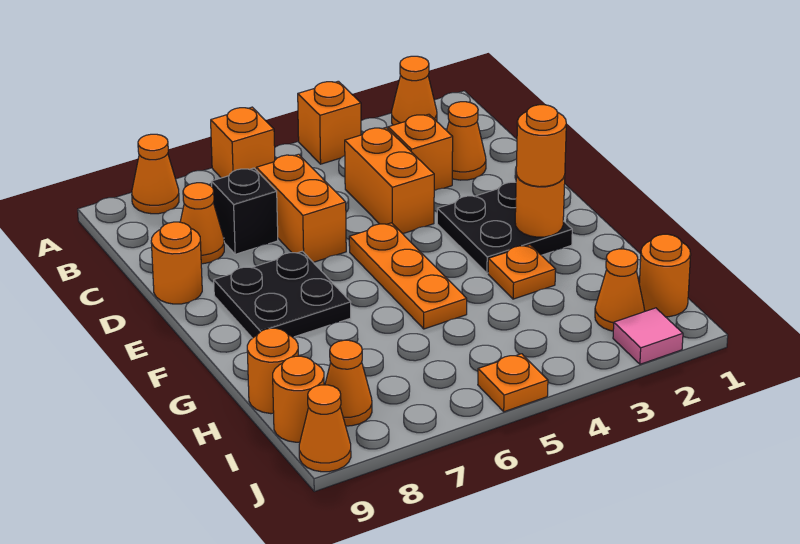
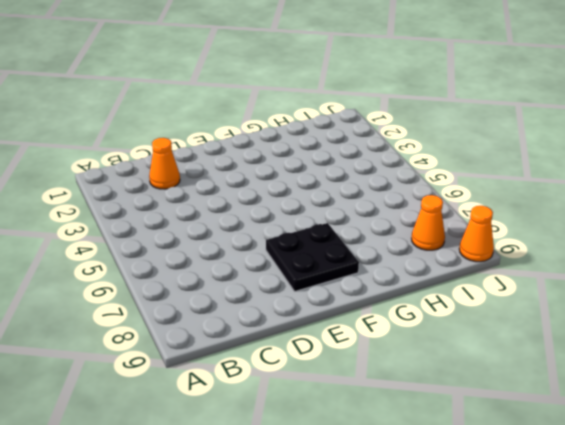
none -> orange 1x1 cone [392,56,437,125]
none -> orange 1x1 brick [298,81,361,164]
none -> orange 1x1 brick [211,107,275,178]

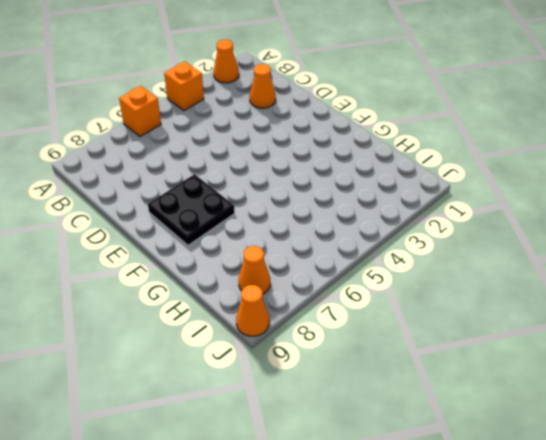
none -> orange 1x1 cone [132,134,179,214]
none -> orange 1x1 brick [388,114,453,191]
none -> orange 1x2 brick [345,128,434,234]

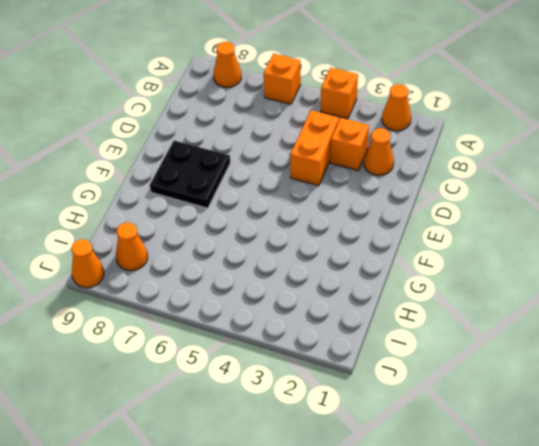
none -> orange 1x2 brick [256,154,346,262]
none -> black 1x1 brick [211,168,278,254]
none -> orange 1x1 cone [180,183,224,264]

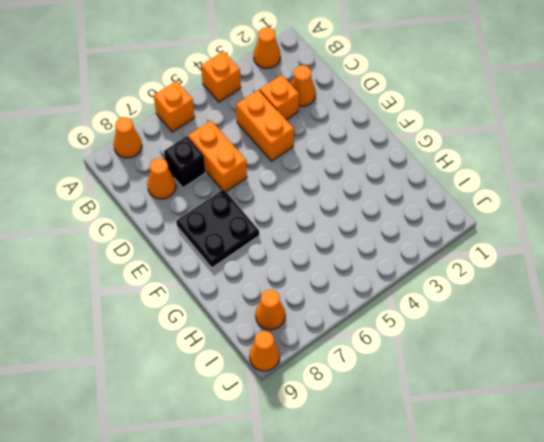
none -> orange 1x1 round brick [151,222,202,304]
none -> black 2x2 plate [437,182,572,273]
none -> orange 1x3 plate [349,223,467,329]

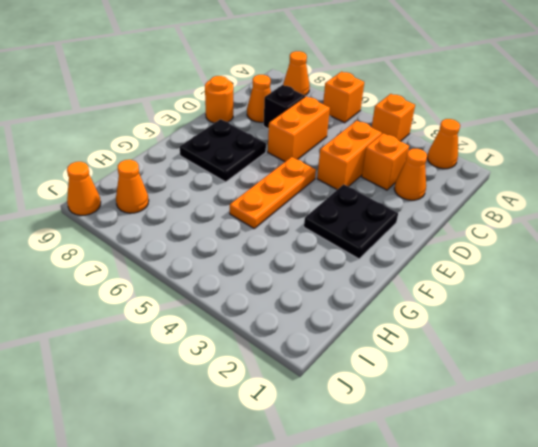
none -> orange 1x1 plate [488,245,556,299]
none -> orange 1x1 round brick [247,328,298,414]
none -> orange 1x1 round brick [639,234,691,317]

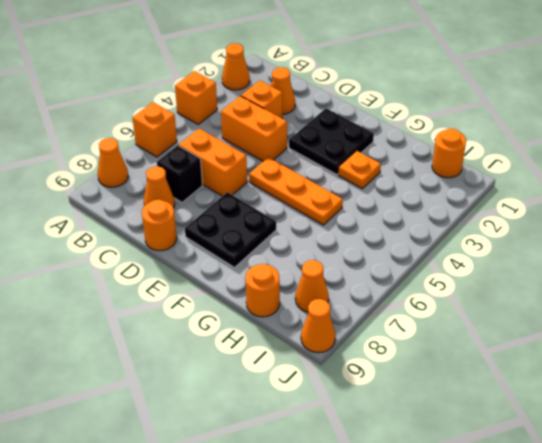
none -> orange 1x1 cone [595,249,645,331]
none -> orange 1x1 round brick [273,356,324,442]
none -> pink 1x1 tile [613,308,683,364]

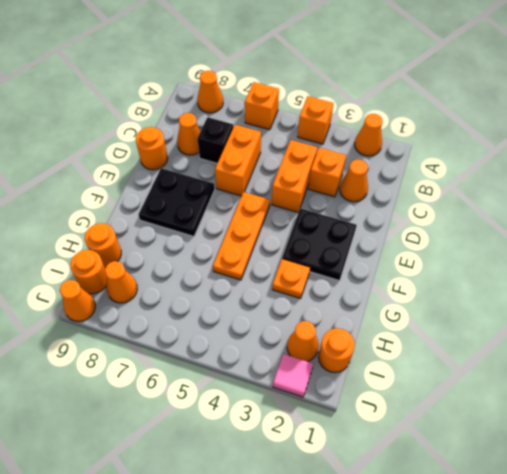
none -> orange 1x1 plate [478,354,548,412]
none -> orange 1x1 round brick [515,173,565,237]
none -> orange 1x1 round brick [516,105,566,187]

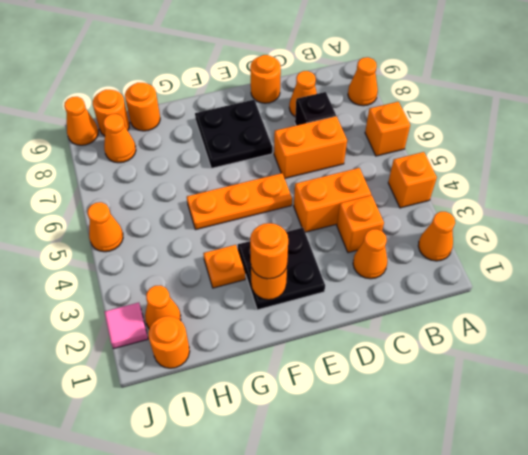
orange 1x1 cone [87,202,123,252] -> orange 1x1 plate [478,354,548,412]

